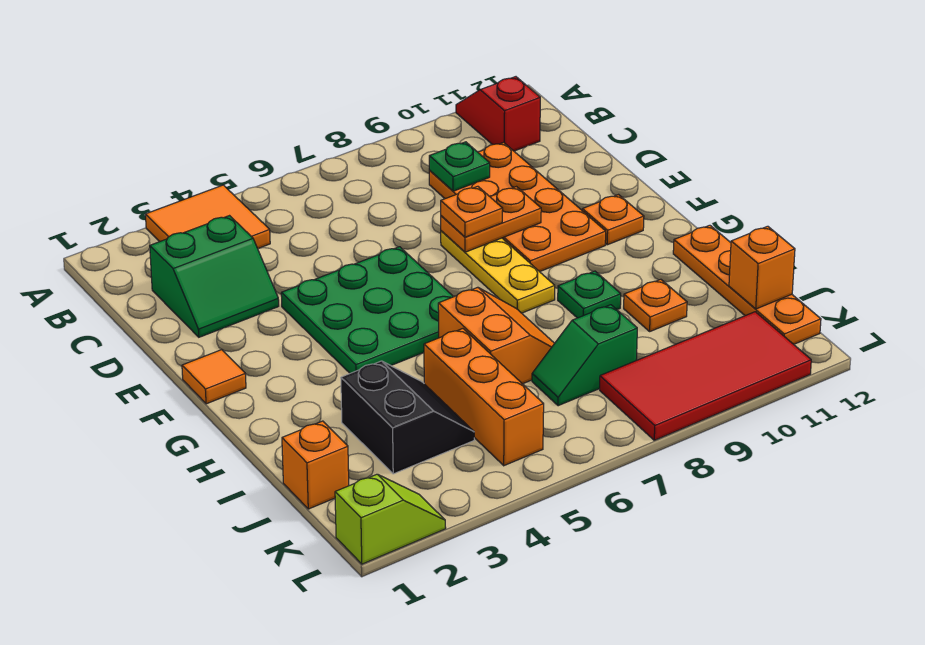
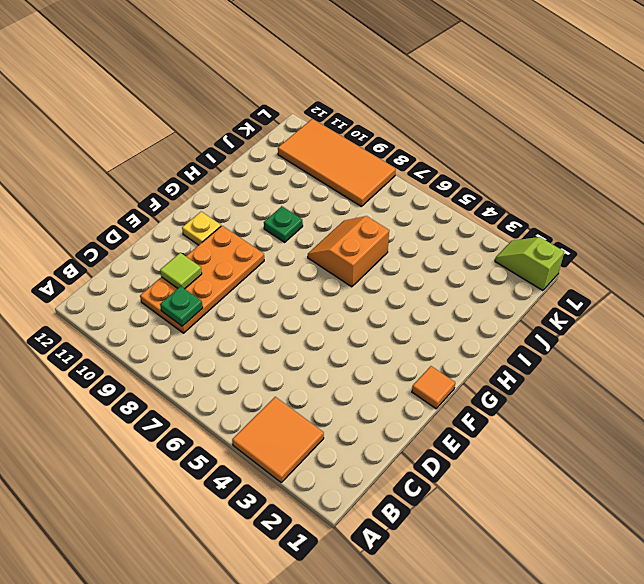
lime 1x1 tile [160,253,202,289] -> none
yellow 1x1 plate [182,212,221,245] -> orange 1x1 plate [582,195,644,245]
orange 2x4 tile [278,119,396,206] -> red 2x4 tile [600,312,811,440]
none -> red 1x2 slope [456,77,540,151]
none -> green 2x2 slope [150,216,279,337]
none -> green 3x3 plate [281,247,453,373]

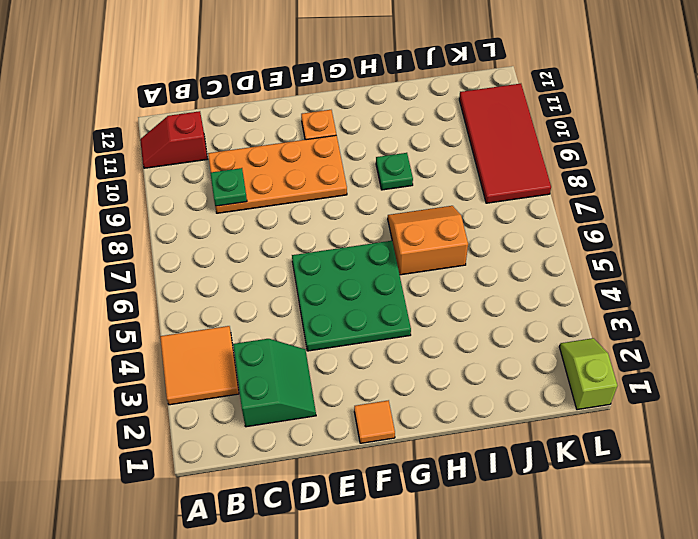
none -> yellow 1x3 plate [441,231,555,313]
none -> orange 1x4 plate [673,225,821,344]
none -> black 2x2 slope [341,361,474,474]

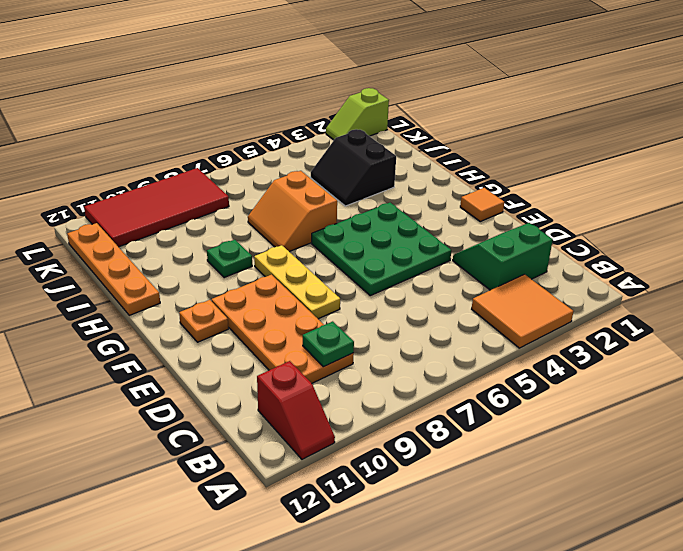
none -> orange 1x3 brick [424,329,544,466]
none -> orange 1x1 plate [624,279,687,331]
none -> orange 1x1 brick [282,421,349,509]

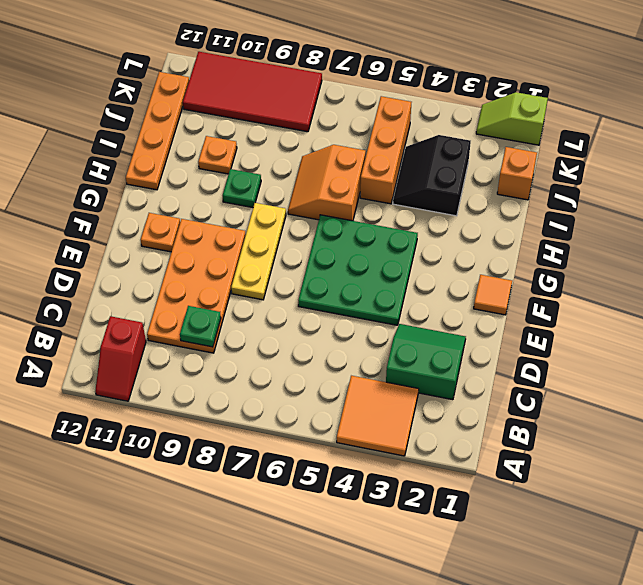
none -> green 1x2 slope [532,305,637,406]
none -> orange 1x2 plate [441,187,541,252]
none -> orange 1x1 brick [729,226,795,309]

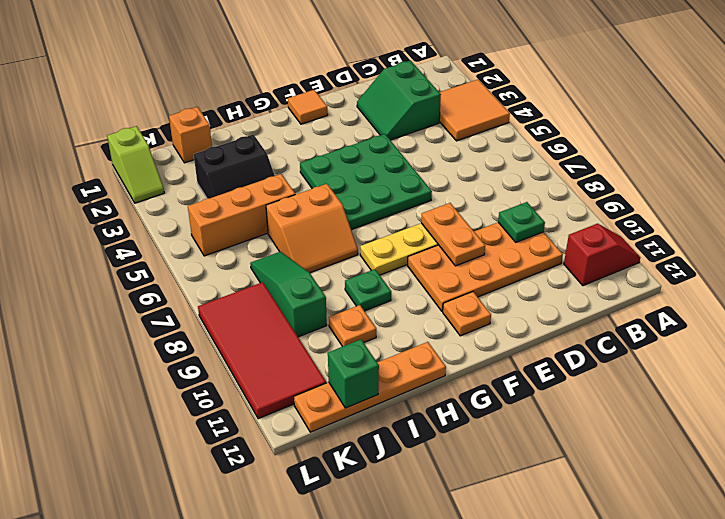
green 1x3 slope [250,252,327,337] -> green 1x2 slope [532,305,637,406]
green 1x1 brick [328,339,379,408] -> orange 1x1 brick [729,226,795,309]
none -> orange 1x1 plate [441,186,503,237]

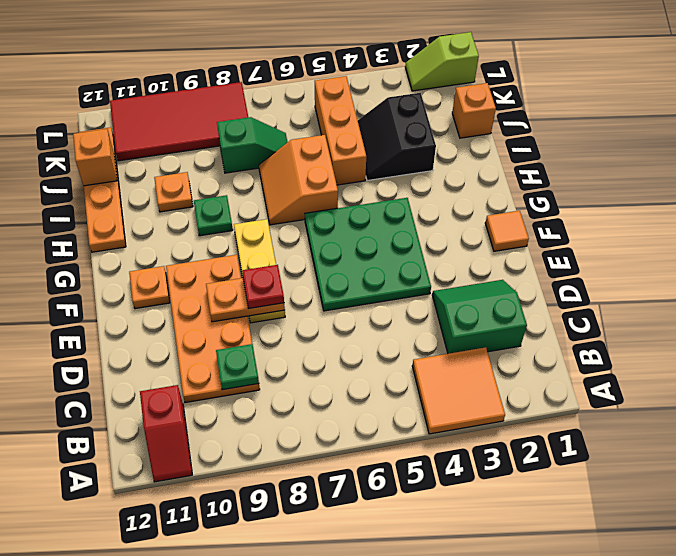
red 1x1 plate [242,265,284,309] -> orange 1x1 plate [441,186,503,237]

